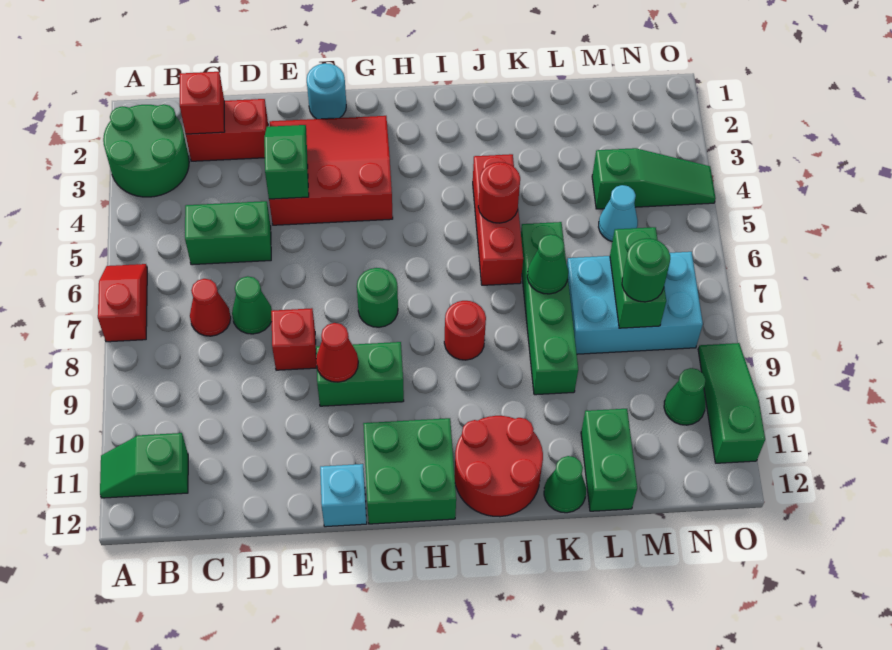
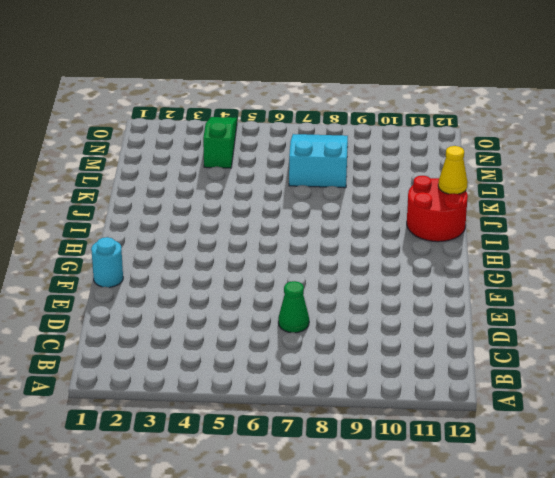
yellow 1x1 cone [438,146,468,194] -> none
cyan 2x3 slope [289,134,348,188] -> cyan 2x3 brick [567,252,703,354]
none -> green 2x2 round brick [103,104,189,197]
none -> red 1x2 slope [98,264,147,342]
none -> green 1x2 slope [100,433,188,498]
none -> red 1x2 brick [186,99,268,161]

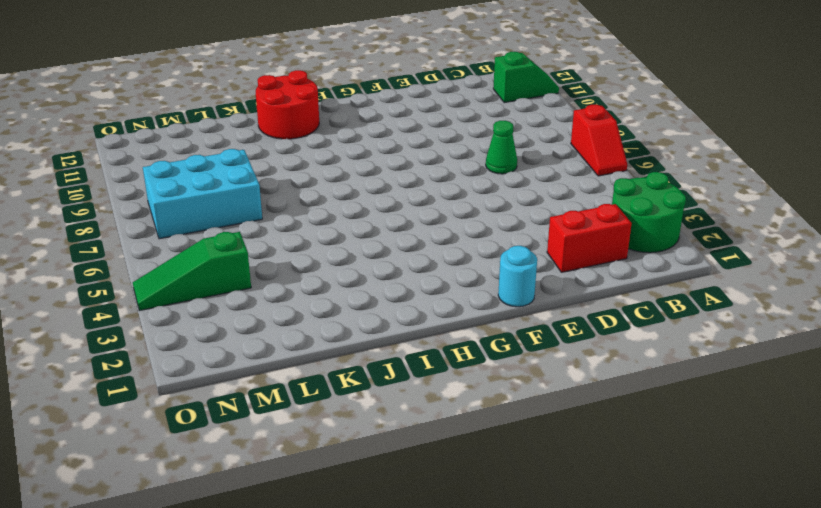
none -> green 1x2 brick [185,201,271,265]
none -> red 1x1 cone [190,279,231,336]
none -> red 3x3 slope [269,116,393,225]
none -> red 1x1 brick [271,308,316,370]

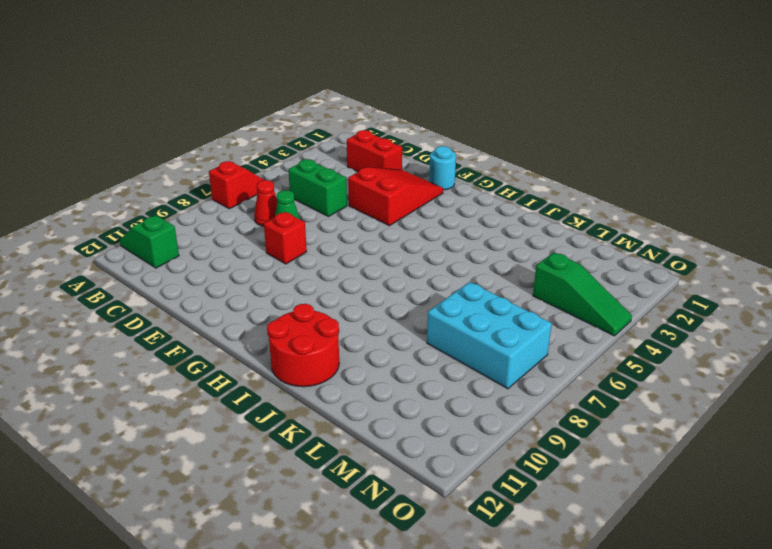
red 2x3 slope [348,167,443,226] -> red 3x3 slope [269,116,393,225]
none -> green 2x2 round brick [103,104,189,197]
none -> green 1x2 brick [316,342,404,406]
none -> cyan 1x1 brick [320,464,367,527]
none -> green 1x1 round brick [357,268,398,327]

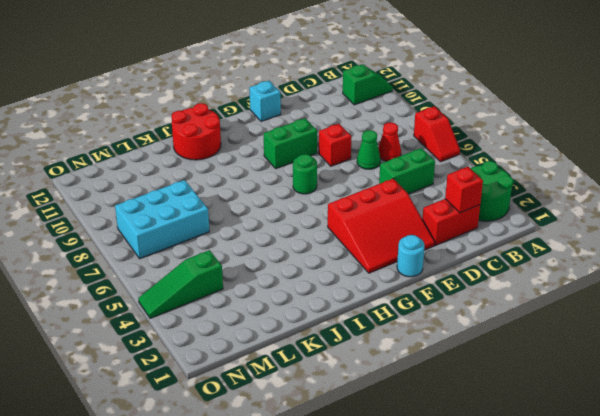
none -> green 2x2 brick [363,418,456,524]
none -> red 1x1 round brick [444,301,486,360]
none -> red 1x3 brick [473,154,523,285]
none -> green 1x4 brick [521,222,578,395]

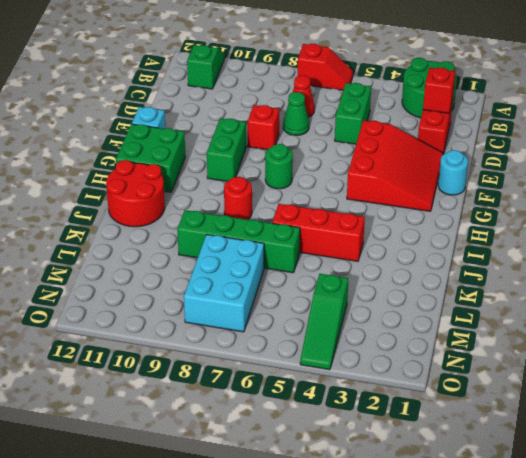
none -> green 1x1 cone [544,456,586,513]
none -> green 1x2 brick [581,409,637,511]
none -> cyan 1x1 cone [599,185,638,241]
none -> green 1x1 cone [664,368,706,425]

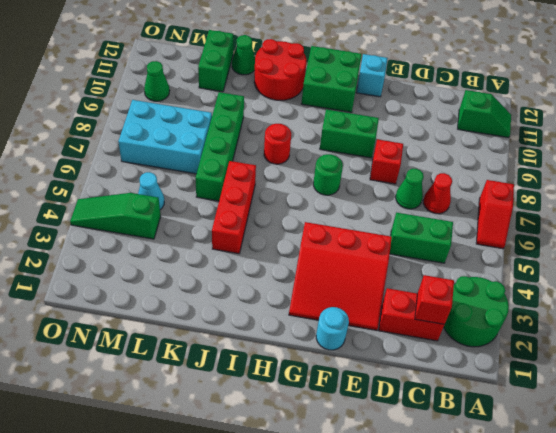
none -> green 1x3 slope [698,343,765,463]
none -> green 1x2 slope [264,125,309,199]
none -> red 1x1 cone [316,323,358,382]
none -> red 1x1 round brick [478,162,520,223]

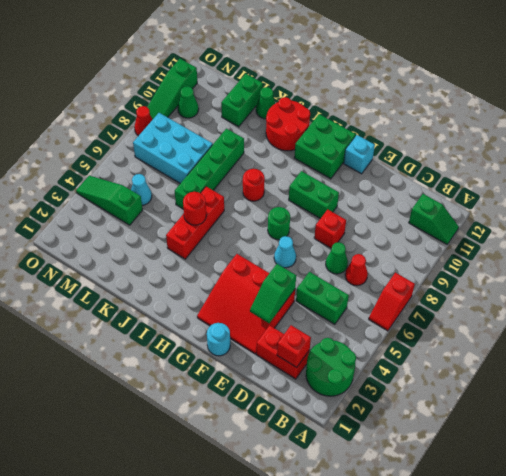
cyan 1x1 cone [274,236,296,268] -> none
red 1x1 cone [134,106,153,136] -> red 1x1 cone moved to [316,323,358,382]
none -> green 1x1 cone [527,234,568,294]
none -> green 1x2 brick [610,227,666,328]
none -> green 1x1 round brick [622,238,670,302]

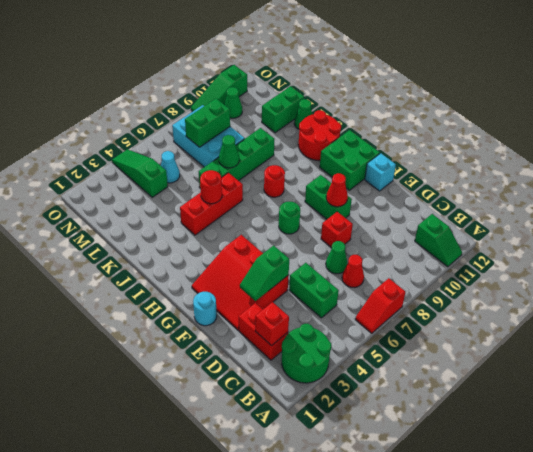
none -> green 1x1 round brick [622,238,670,302]

